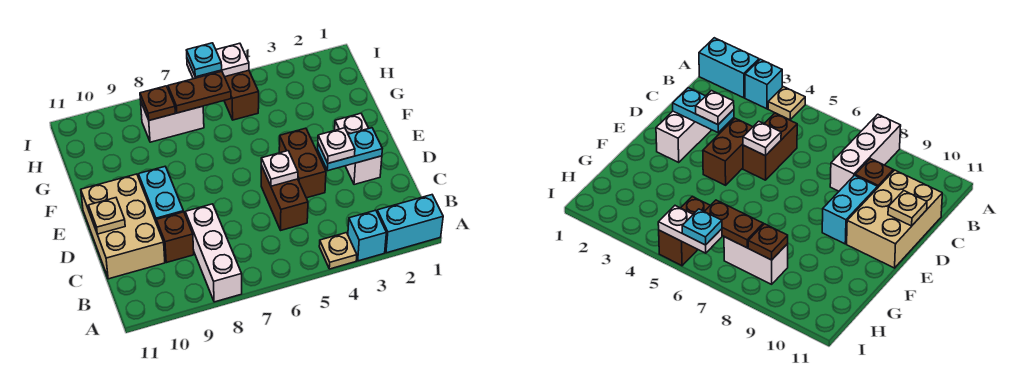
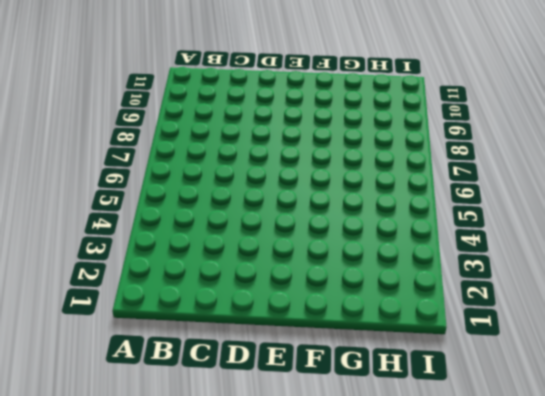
none -> cyan 1x2 brick [377,195,443,253]
none -> cyan 1x1 brick [348,210,386,261]
none -> tan 1x1 plate [319,233,357,269]

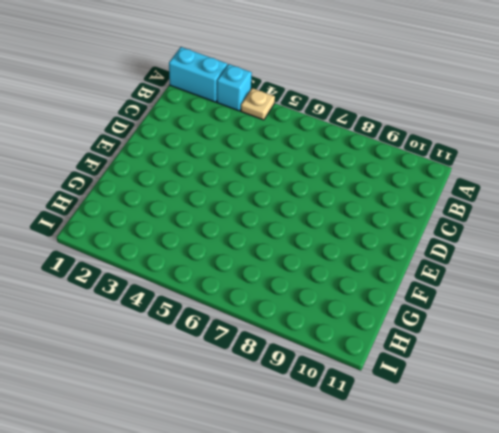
none -> white 1x3 brick [185,204,242,302]
none -> brown 1x2 brick [261,166,308,230]
none -> brown 1x1 brick [156,212,194,263]

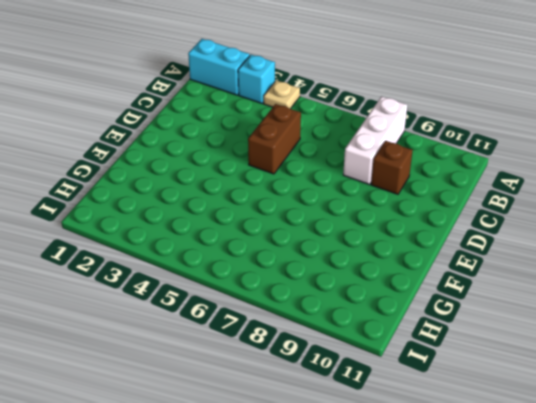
none -> tan 2x3 brick [81,174,165,279]
none -> white 1x2 brick [335,113,382,185]
none -> brown 1x2 brick [279,128,326,198]

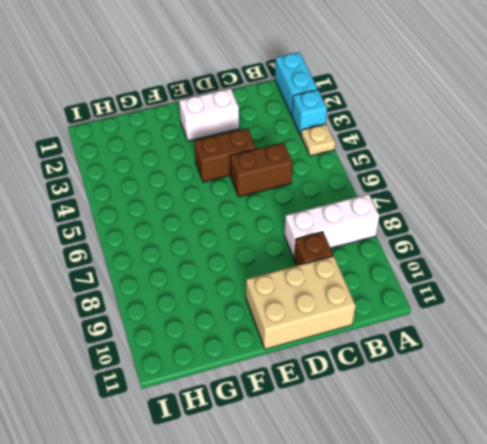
none -> cyan 1x2 brick [138,167,184,224]
none -> brown 1x2 brick [224,70,259,120]
none -> white 1x2 brick [141,103,204,142]

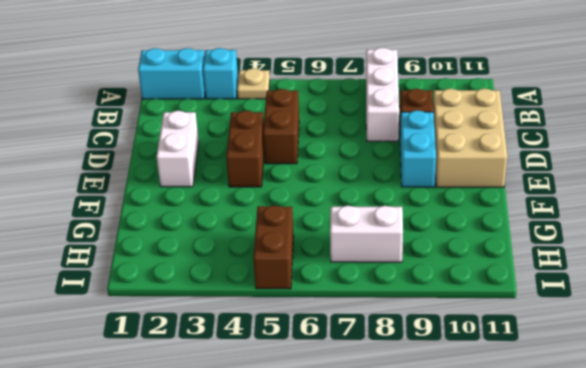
none -> cyan 1x2 plate [318,128,382,171]
none -> white 1x1 plate [261,151,298,186]
none -> tan 1x1 plate [88,198,125,234]

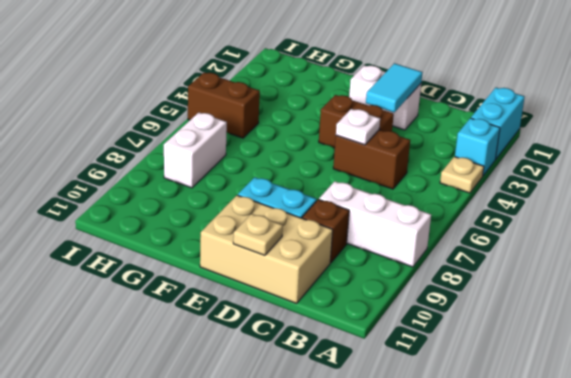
cyan 1x2 tile [366,63,423,112] -> cyan 1x2 plate [318,128,382,171]
none -> brown 1x2 plate [168,71,231,113]
none -> brown 1x1 plate [140,86,175,120]
none -> white 1x2 plate [187,43,249,79]

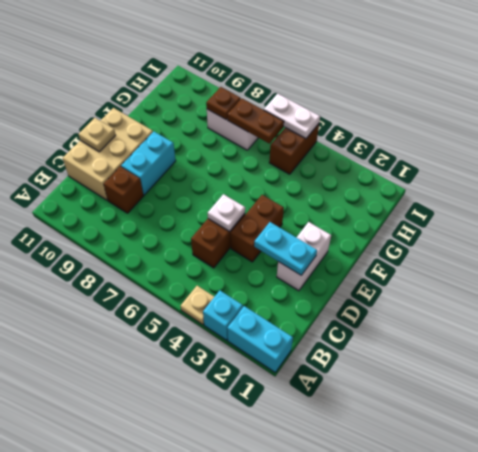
none -> white 1x3 brick [185,204,242,302]
none -> white 1x1 plate [318,128,355,163]
none -> cyan 1x1 plate [187,43,222,77]

